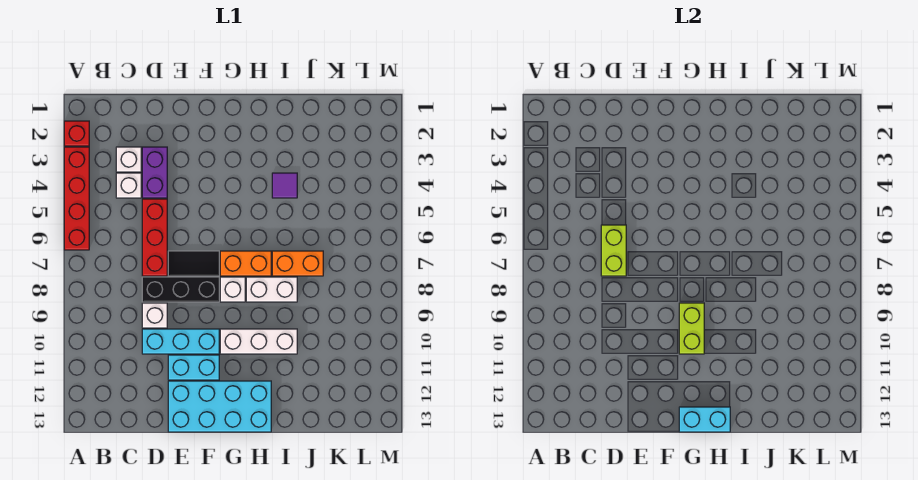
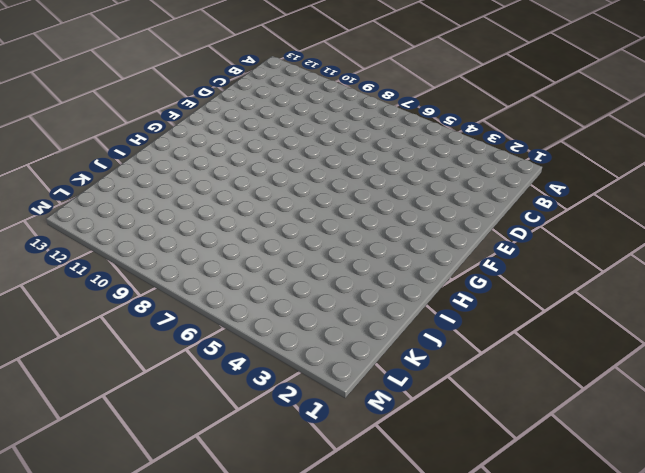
none -> red 1x1 brick [64,121,89,146]
none -> red 1x4 brick [64,147,89,250]
none -> white 1x1 brick [116,147,141,172]

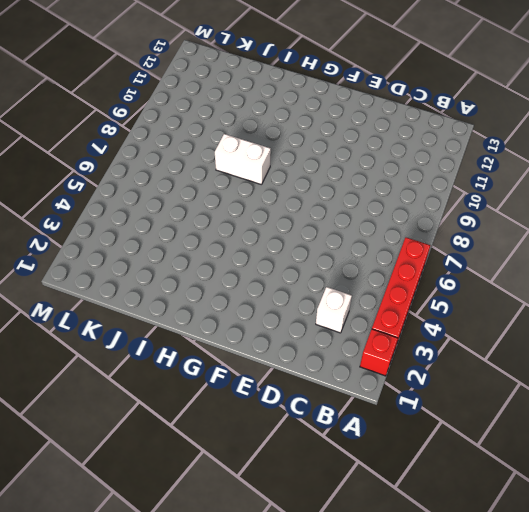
none -> white 1x1 brick [116,173,141,198]
none -> purple 1x2 brick [142,147,167,198]
none -> red 1x3 brick [142,199,167,276]

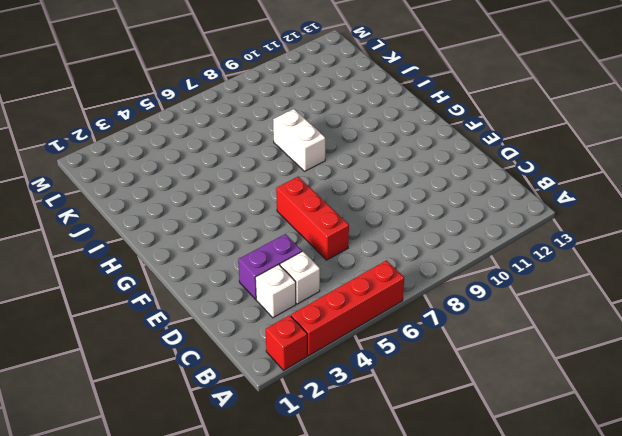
red 1x3 brick [276,177,349,260] -> red 1x3 brick turned to [142,199,167,276]
none -> black 1x3 brick [142,277,219,302]
none -> white 1x1 brick [142,303,167,328]
none -> cyan 1x3 brick [142,329,219,354]

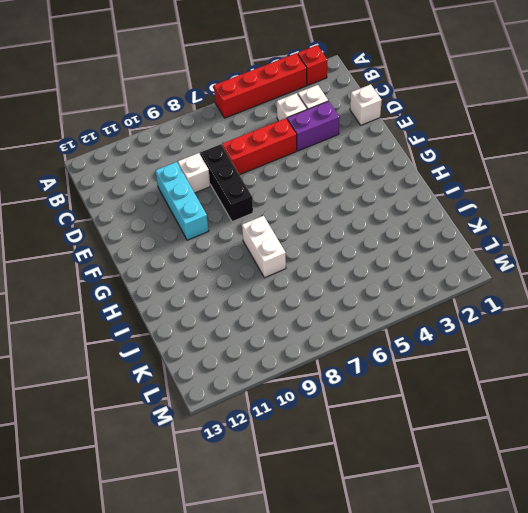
white 1x1 brick [350,84,382,125] -> white 1x1 brick moved to [220,277,245,302]
none -> black 1x2 tile [168,251,219,276]
none -> cyan 1x2 brick [168,355,219,380]
none -> cyan 2x4 brick [168,381,271,432]

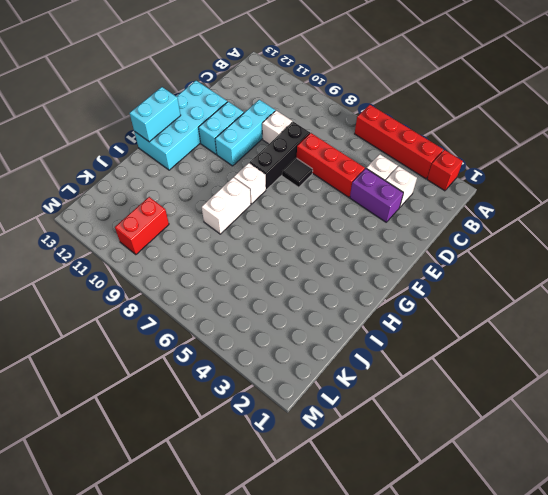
black 1x1 tile [282,158,313,187] -> black 1x2 tile [168,251,219,276]
red 1x2 brick [115,197,169,255] -> none
none -> orange 1x2 brick [220,251,271,276]
none -> white 1x3 brick [220,329,297,354]
none -> purple 1x1 tile [272,173,297,198]

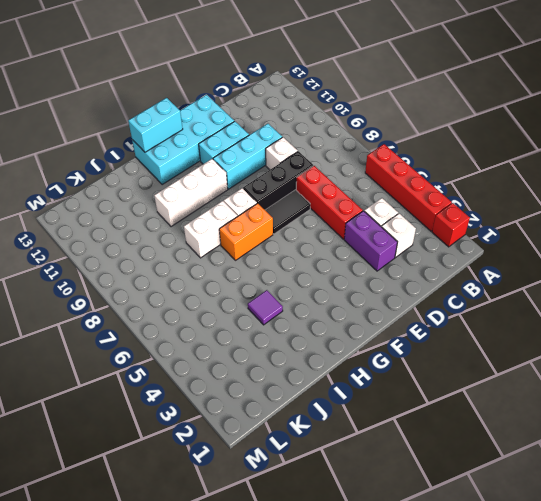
none -> orange 1x2 brick [272,251,323,276]
none -> lime 1x2 brick [601,225,626,276]
none -> lime 1x2 brick [679,303,704,354]

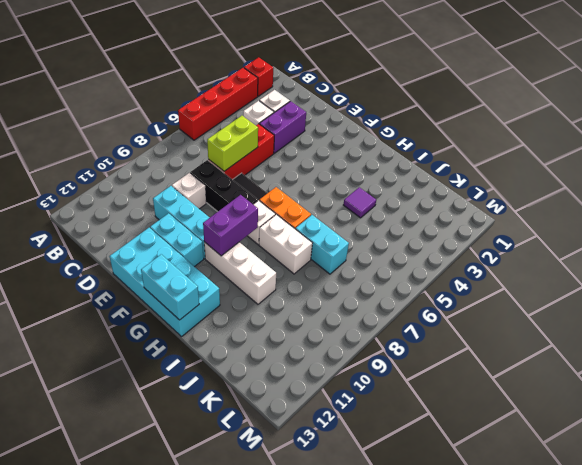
purple 1x2 brick [203,195,258,256] -> lime 1x2 brick [679,303,704,354]
cyan 1x2 brick [296,215,349,274] -> orange 1x2 brick [272,251,323,276]

